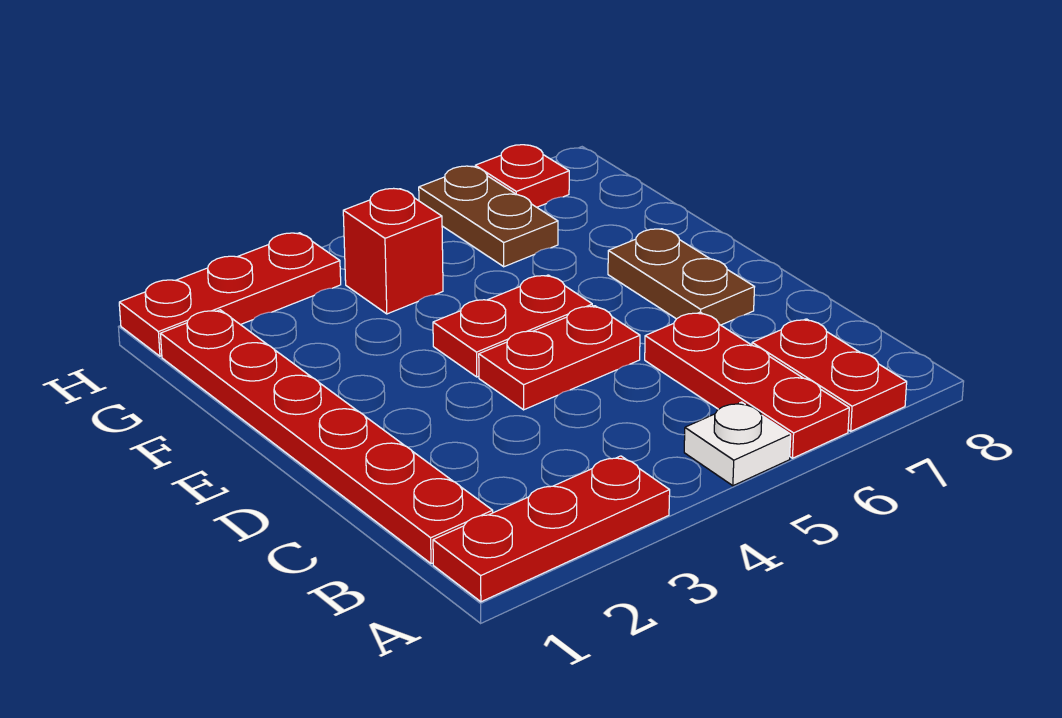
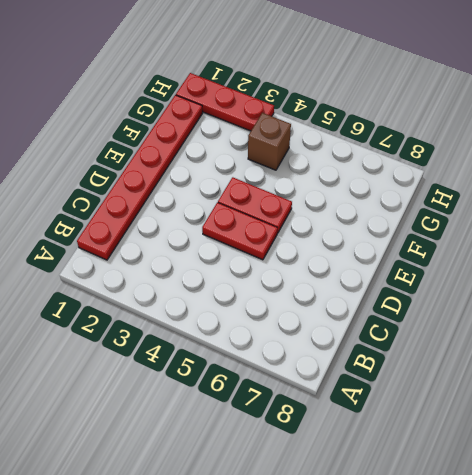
brown 1x1 brick [248,113,291,170] -> red 1x1 brick [343,188,443,314]
none -> red 1x3 plate [433,456,670,602]
none -> white 1x1 plate [684,402,791,486]
none -> red 1x3 plate [645,312,849,458]

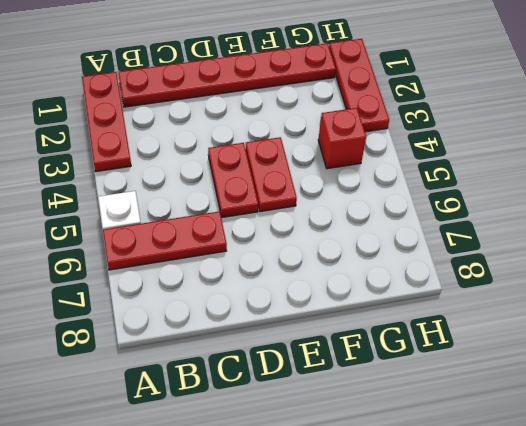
none -> red 1x2 plate [752,319,907,431]
none -> brown 1x2 plate [608,229,754,325]
none -> brown 1x2 plate [419,166,558,267]

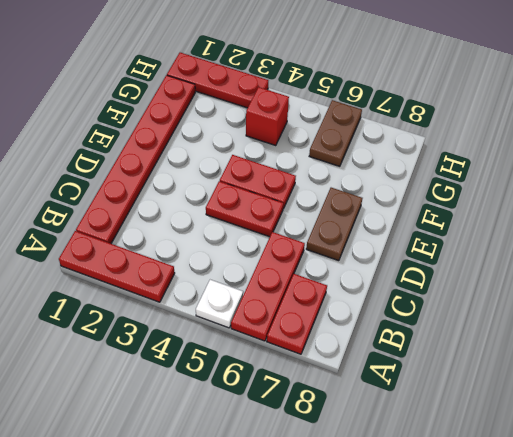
none -> red 1x1 plate [475,145,569,207]

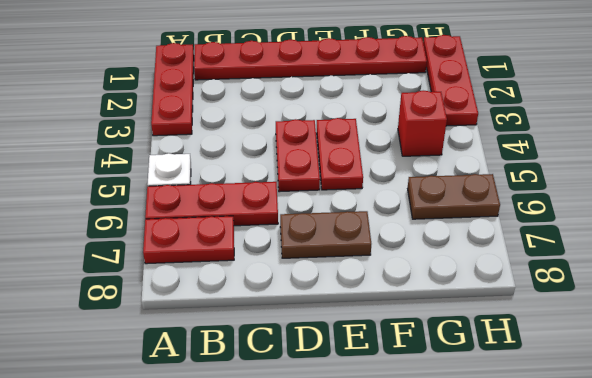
none -> red 1x1 plate [475,145,569,207]

